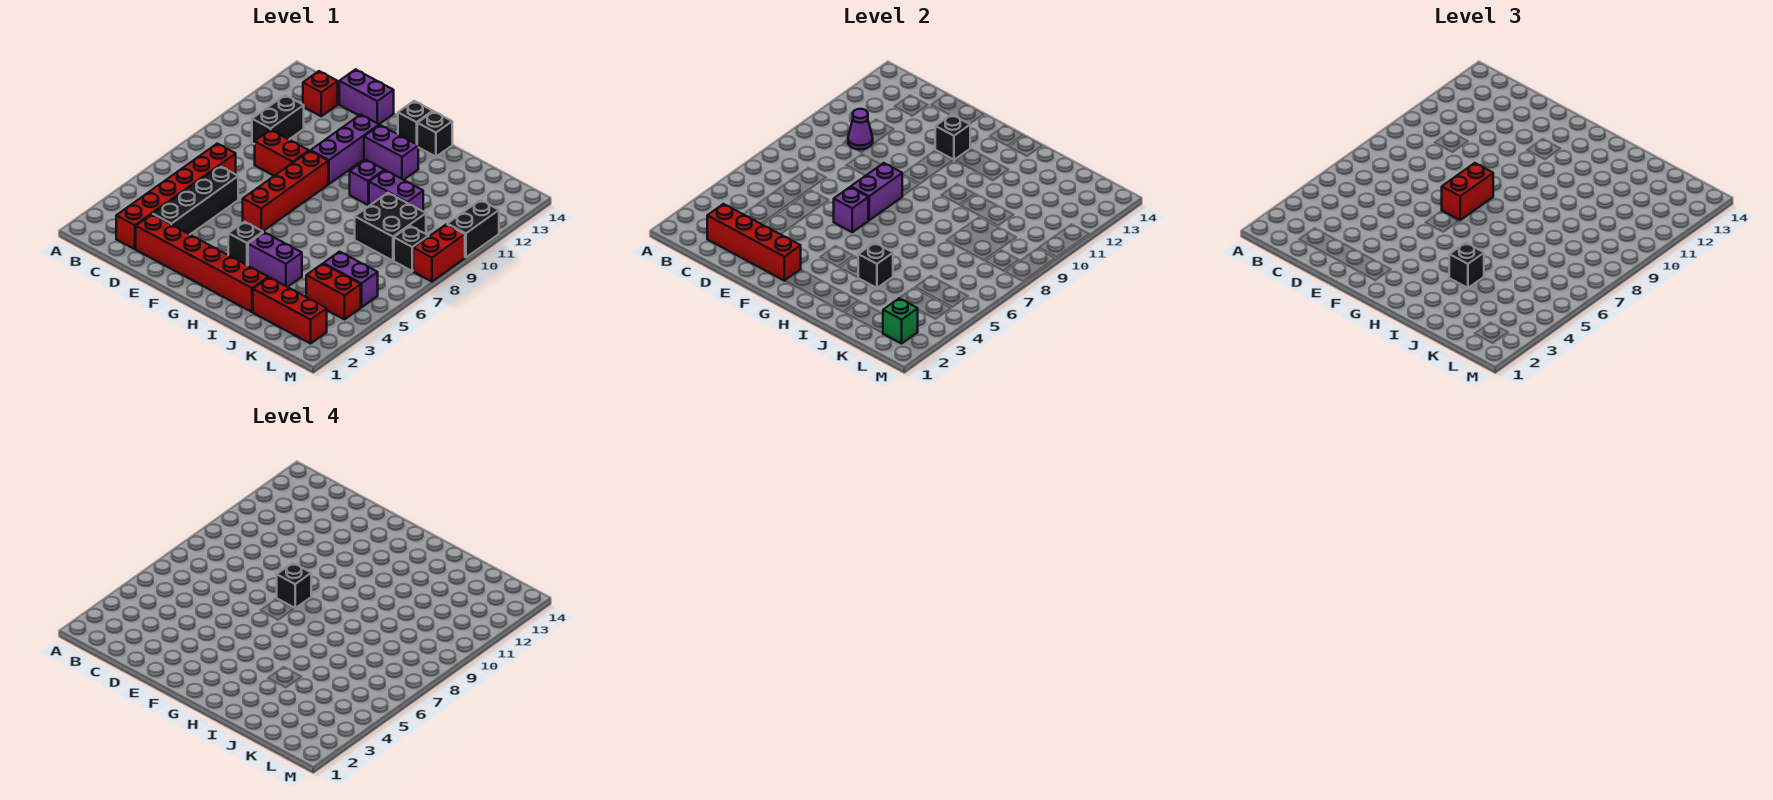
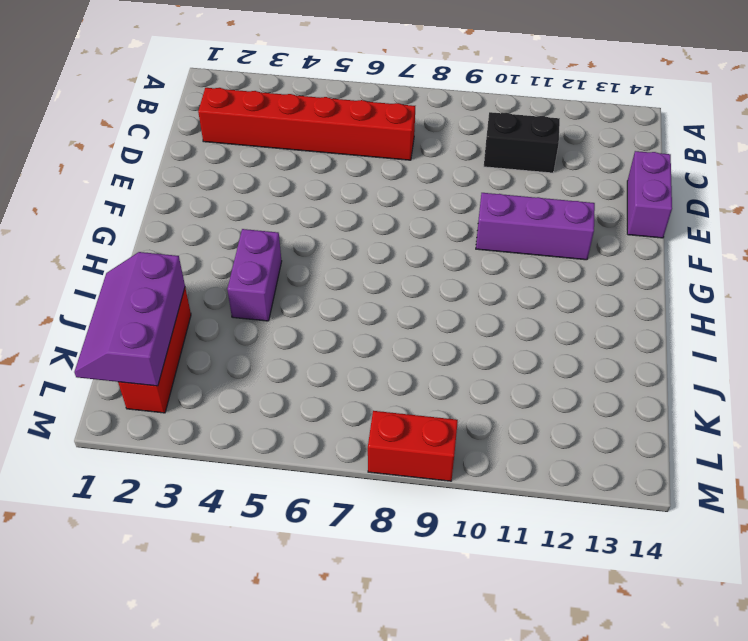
purple 2x3 slope [74,252,185,386] -> green 1x1 brick [883,298,918,344]
none -> red 1x1 brick [303,71,338,116]
none -> red 1x6 brick [136,214,268,312]
none -> black 1x4 brick [153,166,238,234]
none -> red 1x2 brick [255,130,309,176]

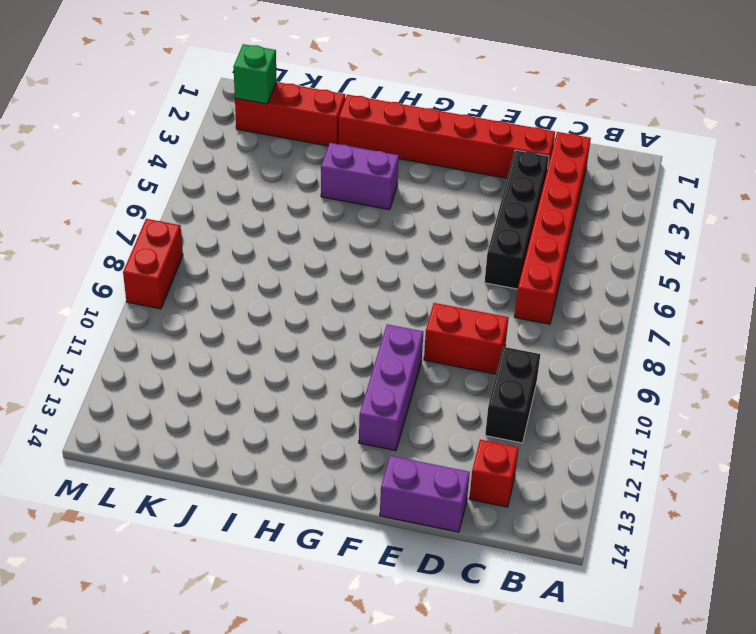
none -> red 1x4 brick [243,151,328,231]
none -> black 1x1 brick [228,222,263,266]
none -> purple 1x2 brick [364,125,418,180]
none -> black 1x1 brick [398,101,433,144]

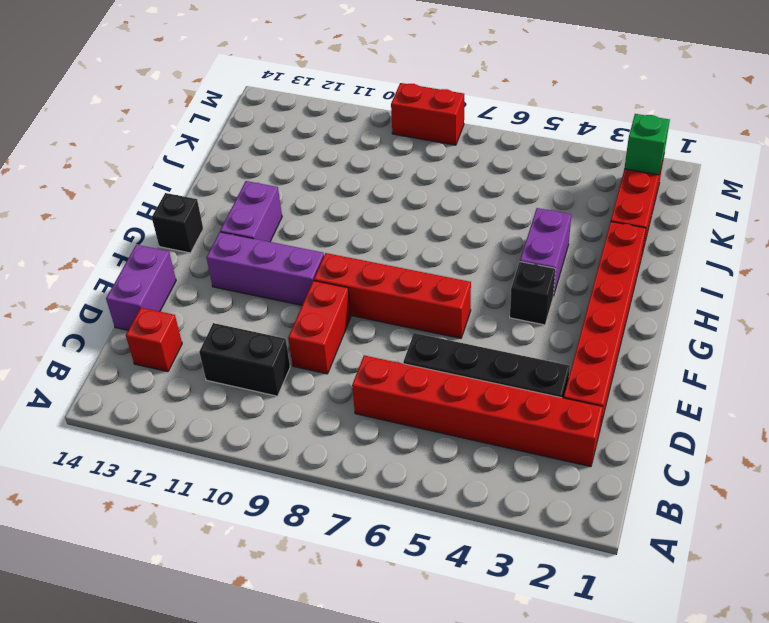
none -> purple 1x1 brick [350,160,384,205]
none -> black 1x1 brick [417,111,452,157]
none -> purple 1x2 brick [369,170,423,211]
none -> black 2x2 brick [355,193,426,261]

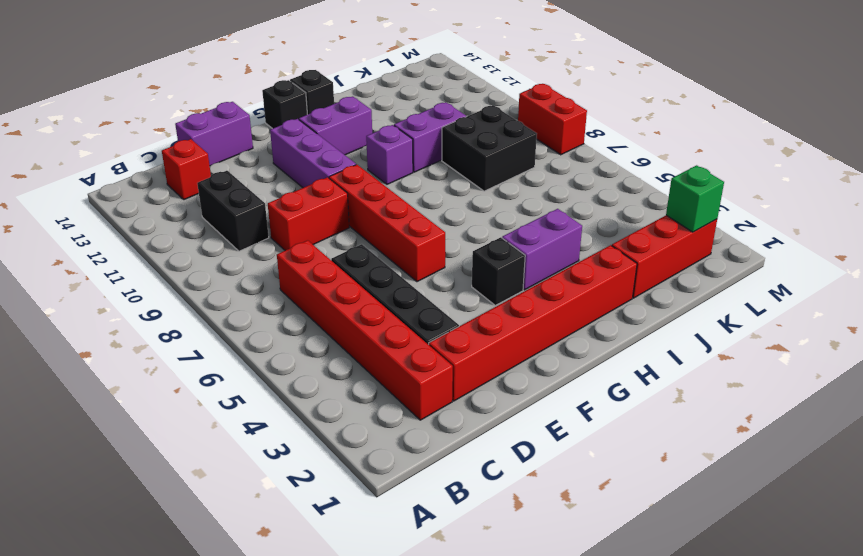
none -> red 1x2 brick [306,264,361,319]
none -> purple 1x2 brick [323,252,378,307]
none -> black 1x1 brick [394,226,429,271]
none -> black 1x2 brick [447,200,499,257]

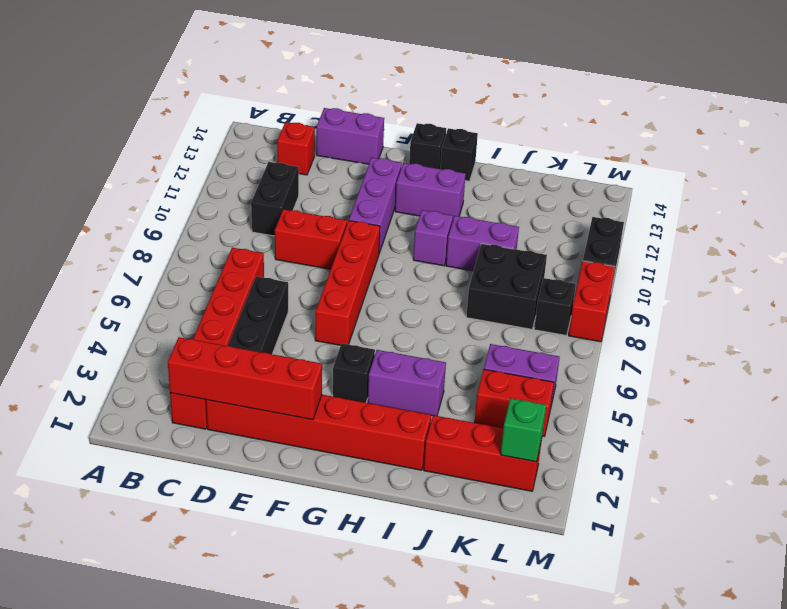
none -> purple 1x1 cone [848,109,873,149]
none -> purple 1x1 brick [834,187,868,232]
none -> purple 1x2 brick [851,163,902,220]
none -> black 1x1 brick [935,115,970,160]

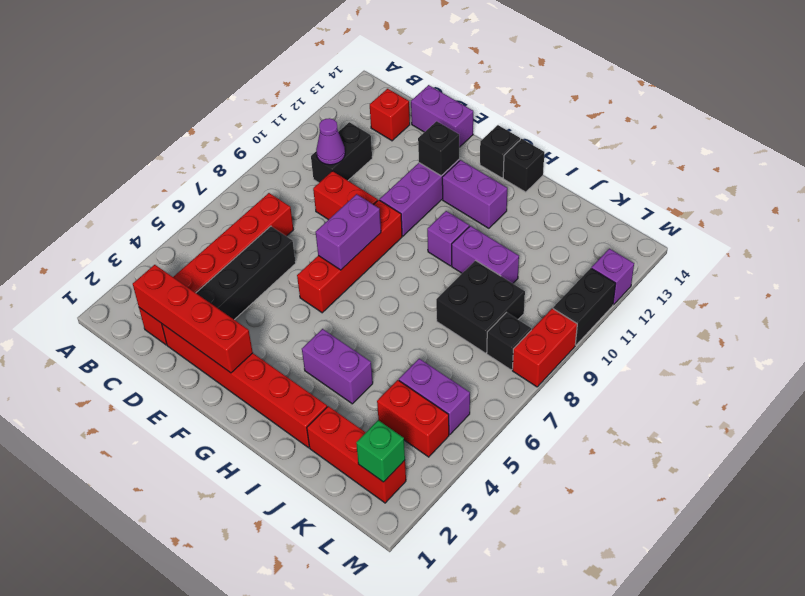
purple 1x1 brick [591,249,634,305] -> purple 1x1 brick moved to [834,187,868,232]
none -> black 1x1 brick [228,222,263,266]
none -> black 1x1 brick [858,243,893,288]
none -> red 1x2 brick [1442,163,1493,220]
none -> black 1x1 brick [1449,243,1484,288]

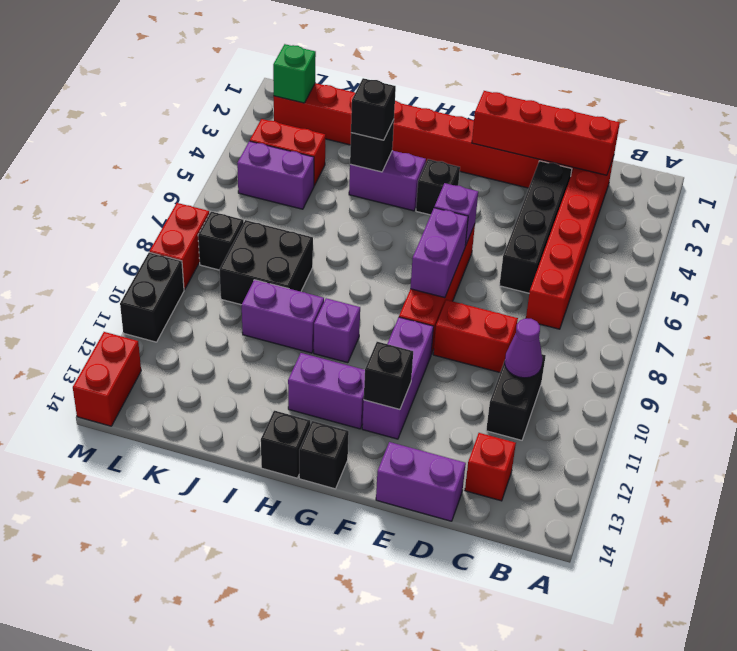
red 1x2 brick [73,332,141,426] -> red 1x2 brick moved to [1442,163,1493,220]
none -> black 1x1 brick [277,563,311,608]

